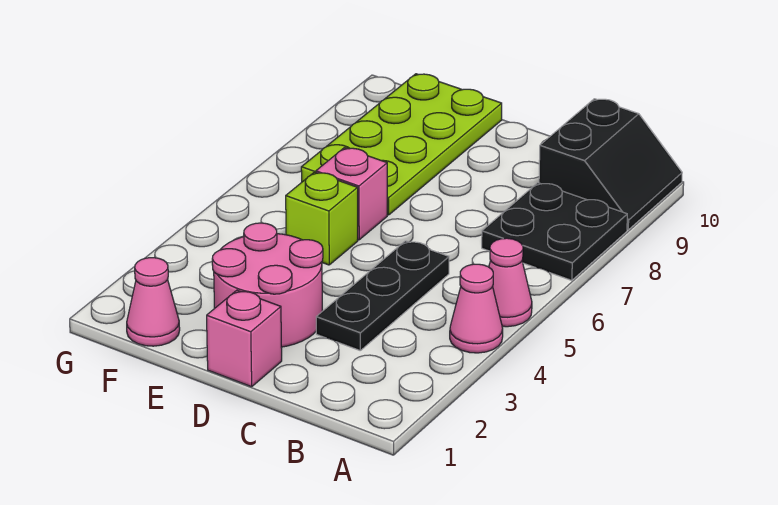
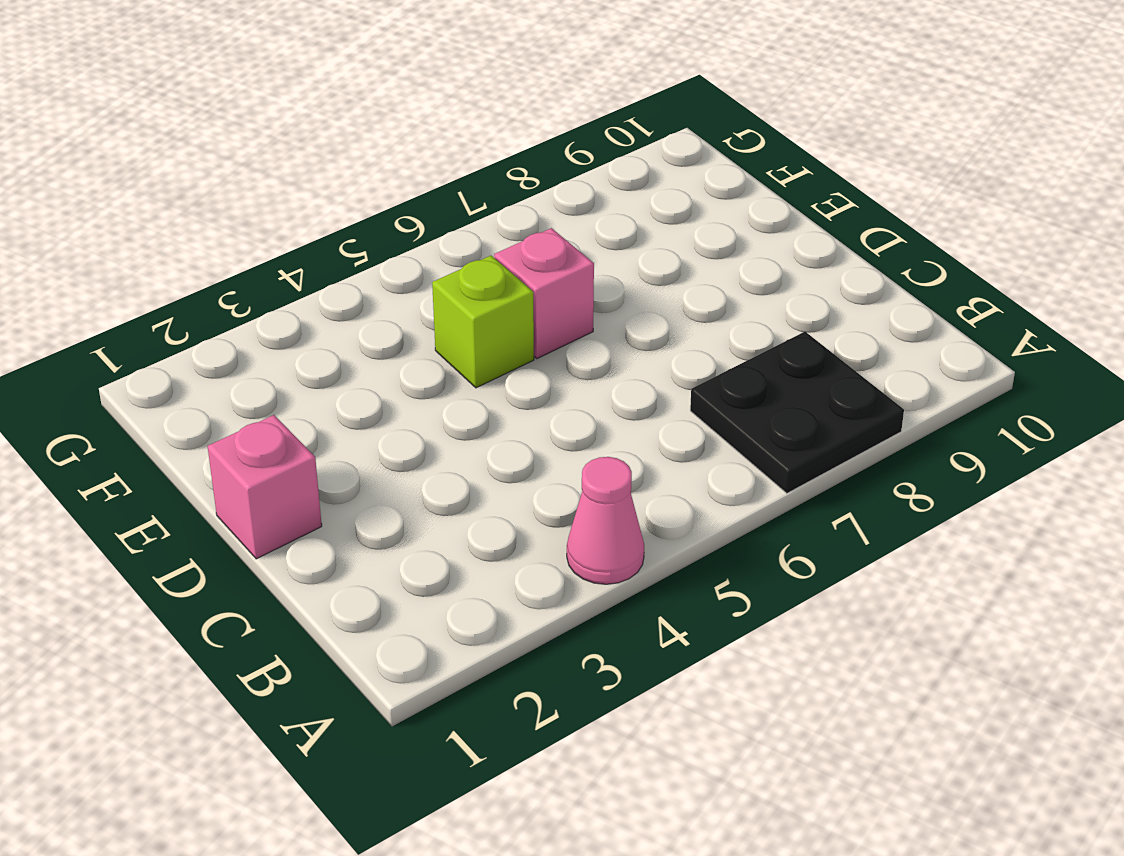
none -> pink 1x1 cone [489,238,532,327]
none -> black 2x2 slope [539,99,682,230]

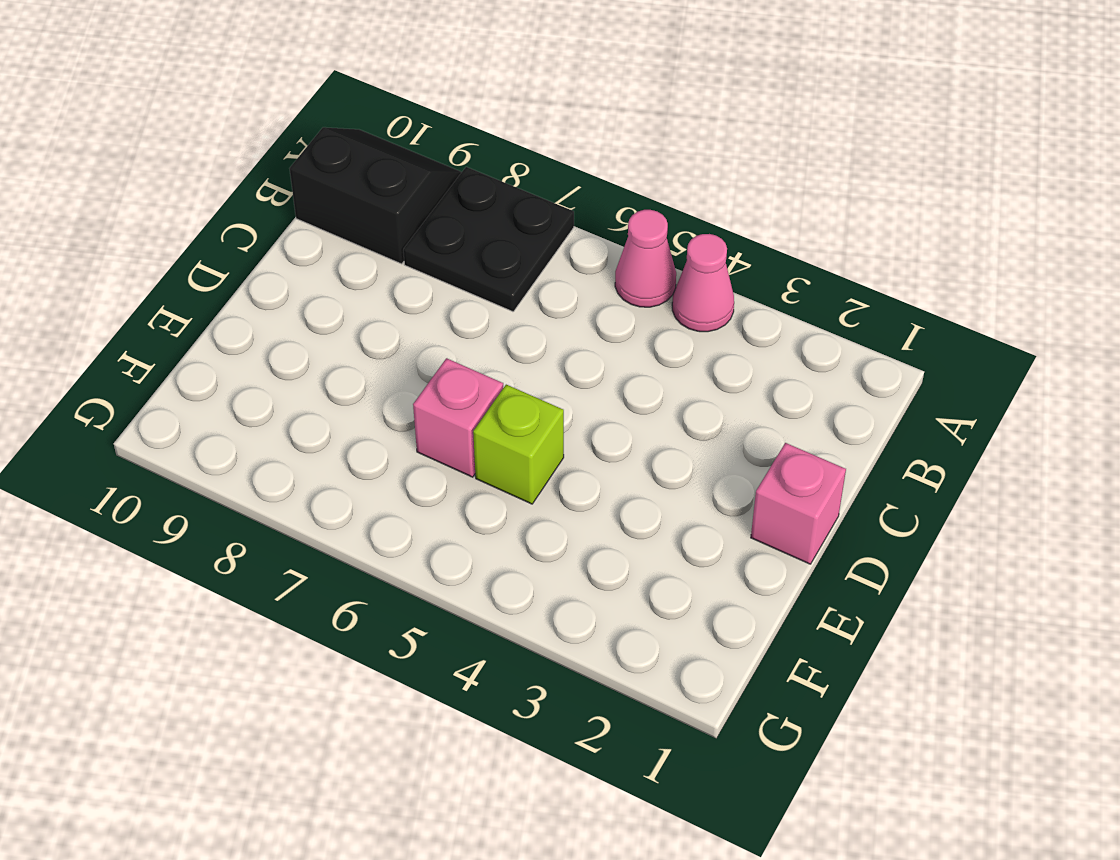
none -> black 1x3 plate [316,241,449,350]
none -> pink 2x2 round brick [212,223,323,347]

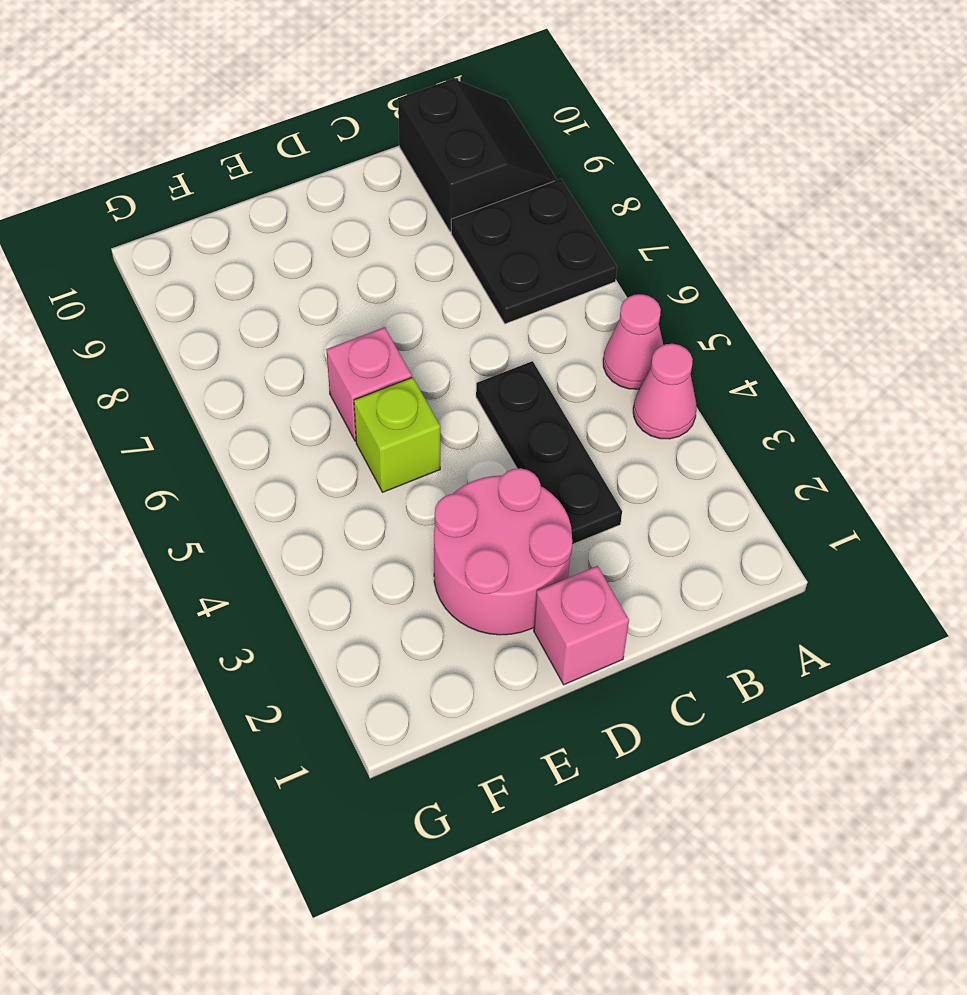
none -> lime 2x4 plate [301,74,502,215]
none -> pink 1x1 cone [127,258,180,346]

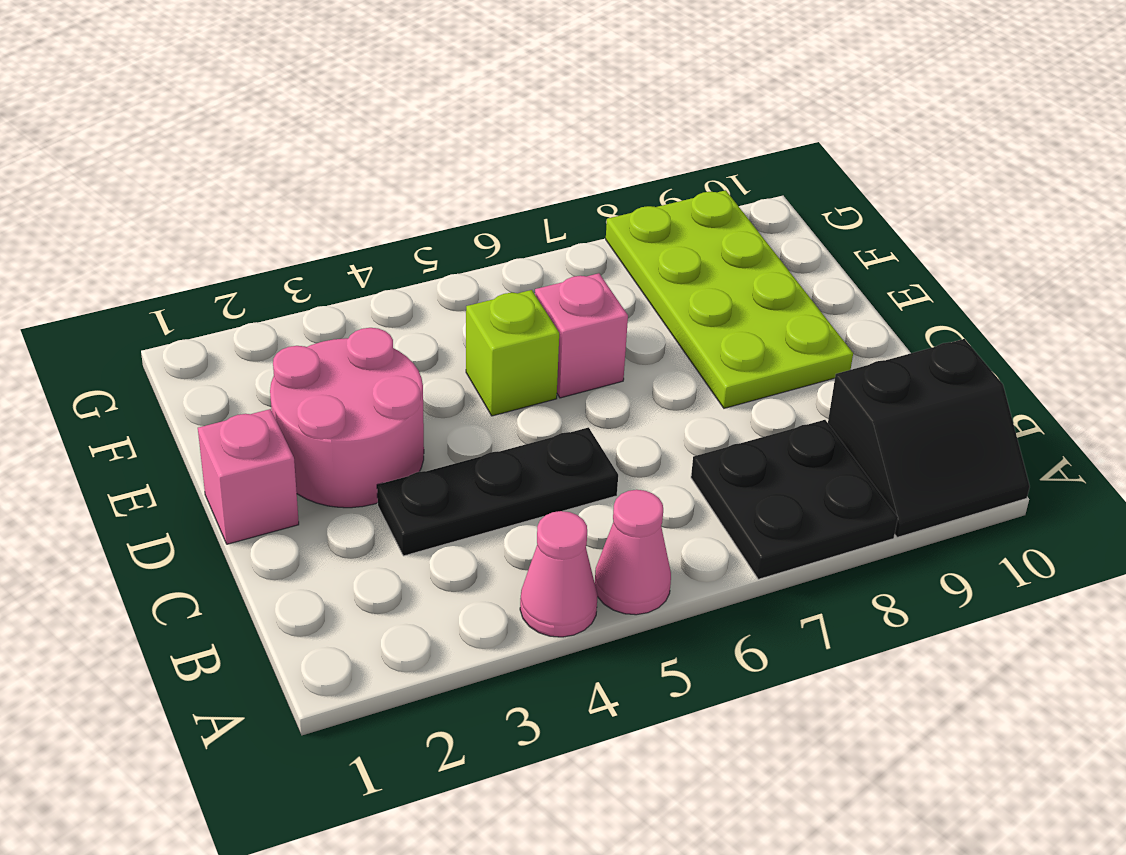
lime 2x4 plate [606,190,853,408] -> lime 2x4 plate turned to [301,74,502,215]
none -> pink 1x1 cone [127,258,180,346]

